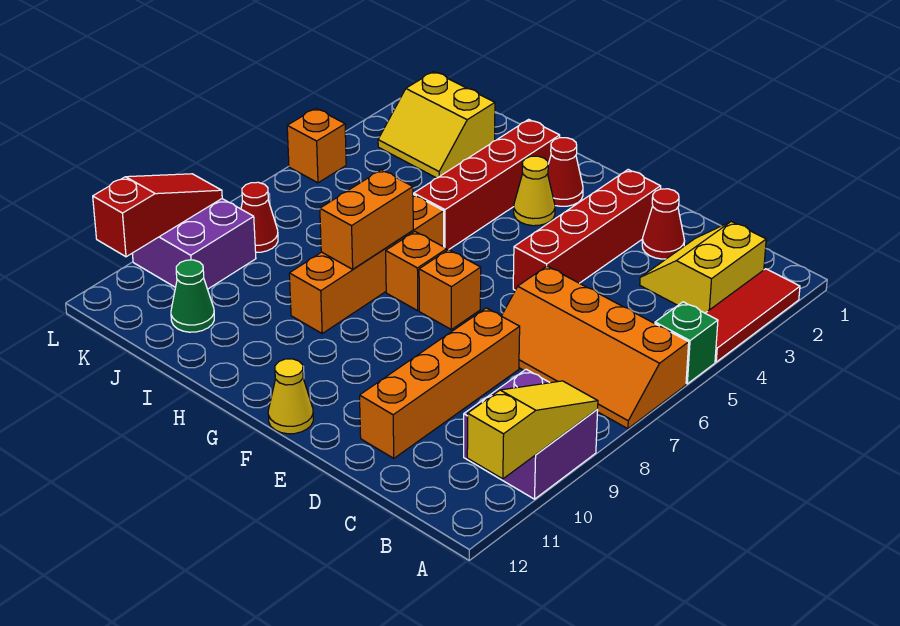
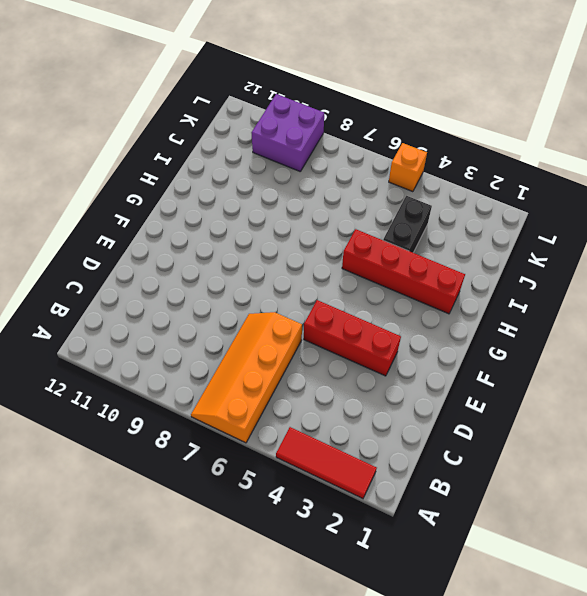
red 1x3 brick [304,300,401,376] -> red 1x4 brick [513,170,661,290]
black 1x2 brick [383,196,432,253] -> none
none -> green 1x1 brick [655,302,718,384]
none -> purple 2x2 brick [464,369,598,499]
none -> yellow 2x2 slope [640,221,766,313]

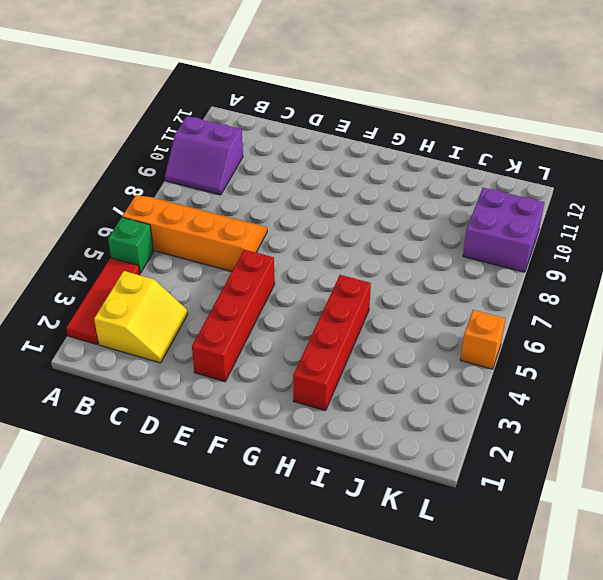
purple 2x2 slope [165,116,243,195] -> purple 2x2 brick [464,369,598,499]
none -> red 1x1 cone [642,189,685,259]
none -> orange 1x4 brick [360,308,520,458]
none -> orange 1x1 brick [419,250,481,330]

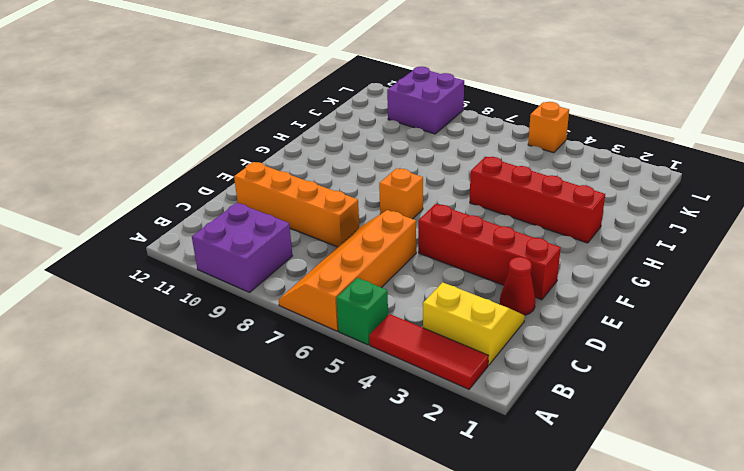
none -> yellow 1x1 cone [268,359,313,434]
none -> red 1x1 cone [548,138,583,206]
none -> yellow 1x1 cone [514,156,555,226]

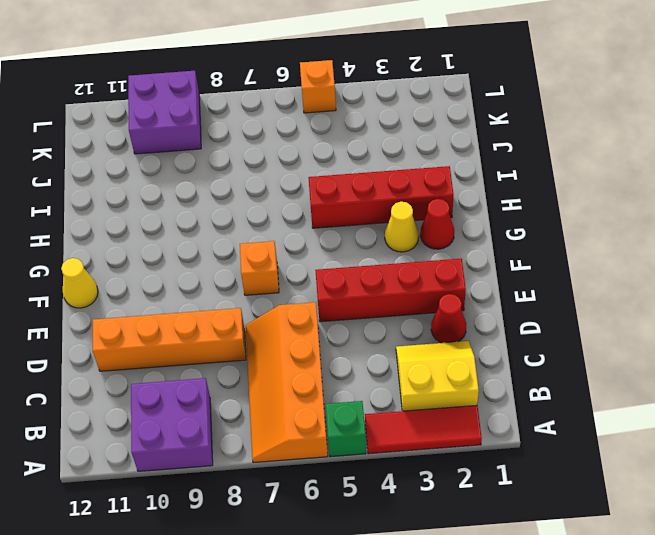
none -> orange 1x1 brick [386,232,447,311]
none -> orange 1x4 brick [289,194,444,333]
none -> yellow 2x2 slope [378,72,495,178]

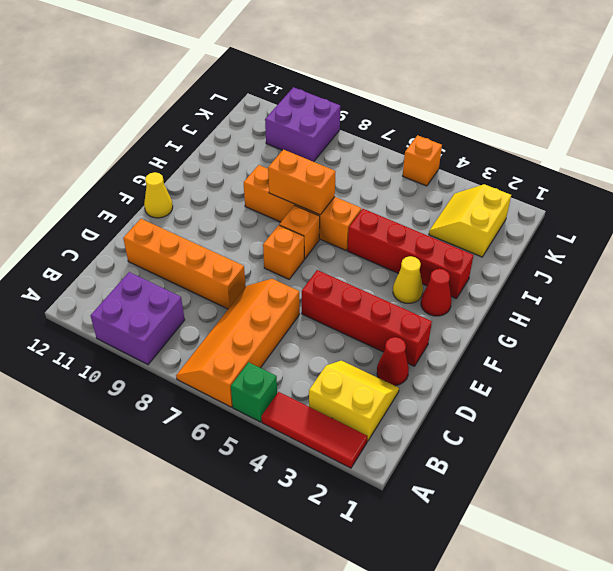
none -> green 1x1 cone [171,260,214,332]
none -> red 1x1 cone [241,182,278,252]
none -> yellow 1x3 slope [467,381,598,479]

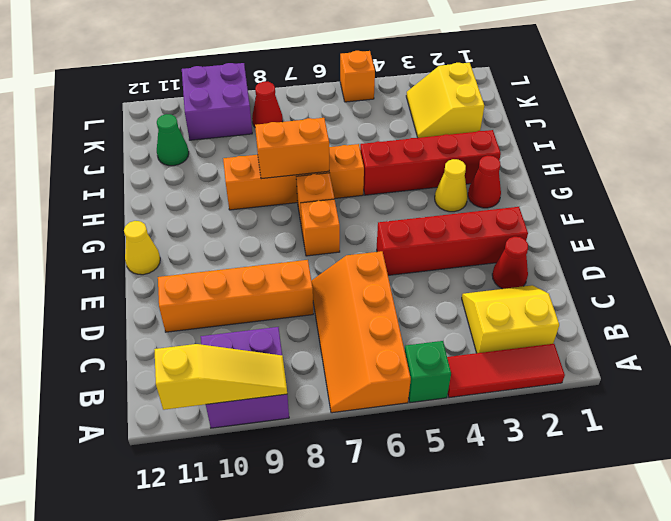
none -> red 1x3 slope [93,174,222,257]

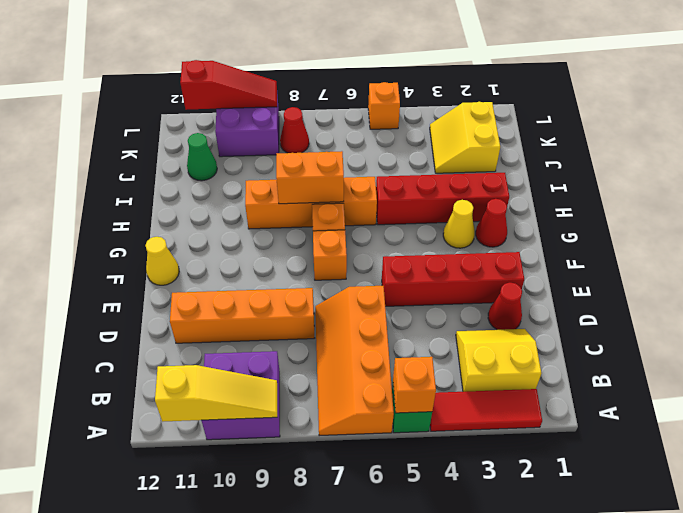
orange 1x1 brick [393,357,436,413] -> none

